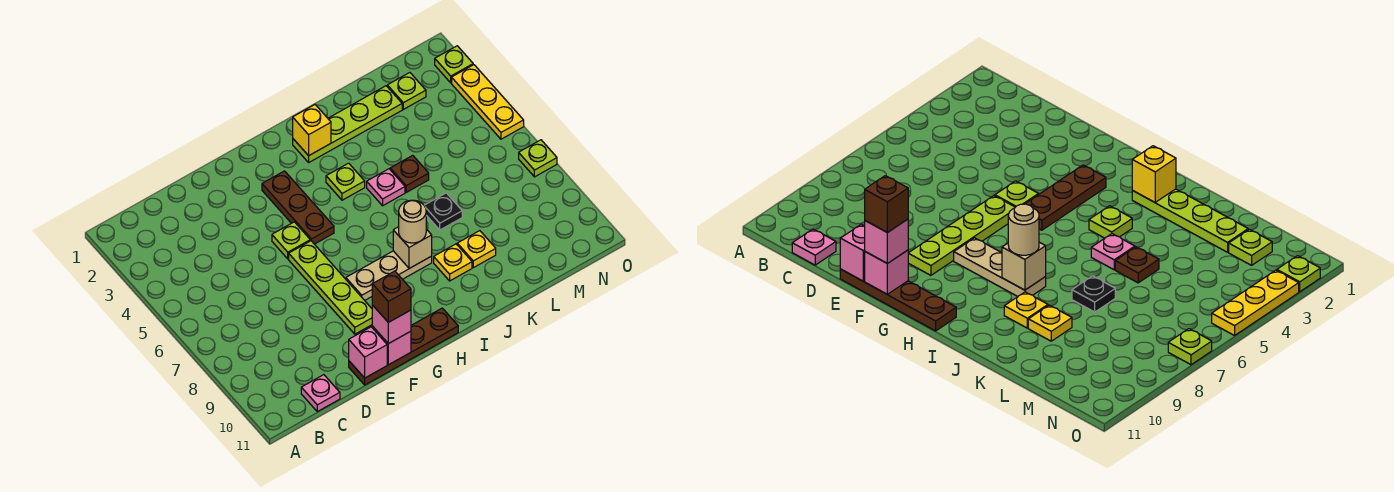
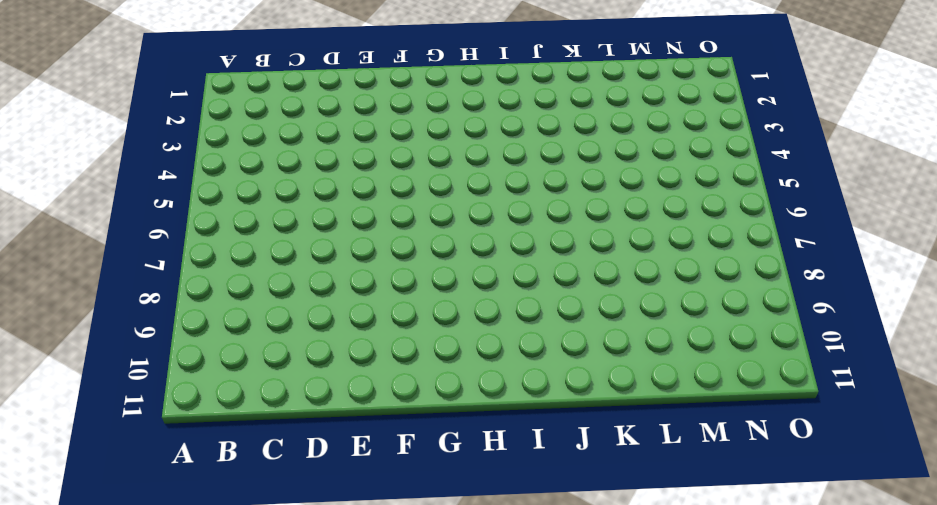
none -> pink 1x1 plate [301,375,340,412]
none -> brown 1x4 plate [349,308,458,385]
none -> lime 1x1 plate [272,222,310,259]

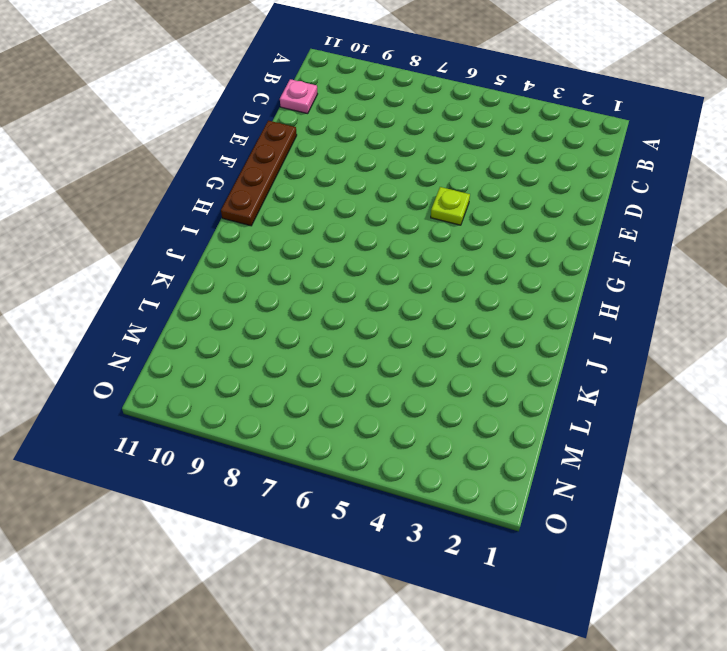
none -> lime 1x4 plate [289,241,372,334]
none -> brown 1x3 plate [262,171,334,244]
none -> tan 1x3 plate [346,251,432,300]

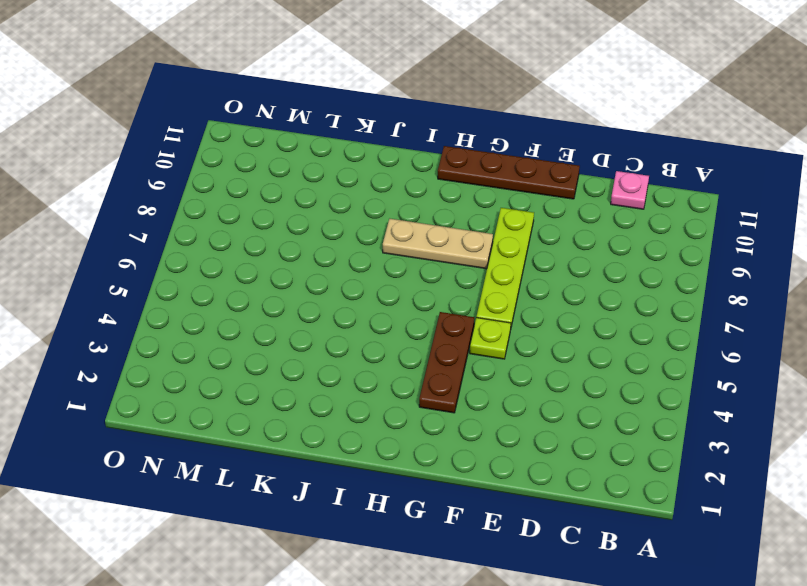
none -> lime 1x4 plate [293,86,402,162]
none -> lime 1x1 plate [326,163,365,200]
none -> pink 1x1 plate [367,169,405,206]

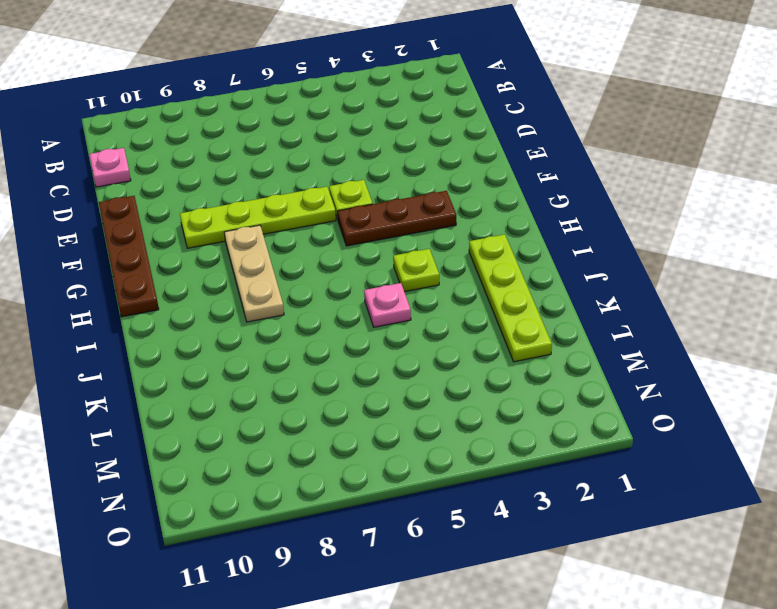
none -> yellow 1x1 plate [434,244,472,281]
none -> brown 1x1 plate [390,155,429,192]
none -> black 1x1 plate [424,193,462,230]

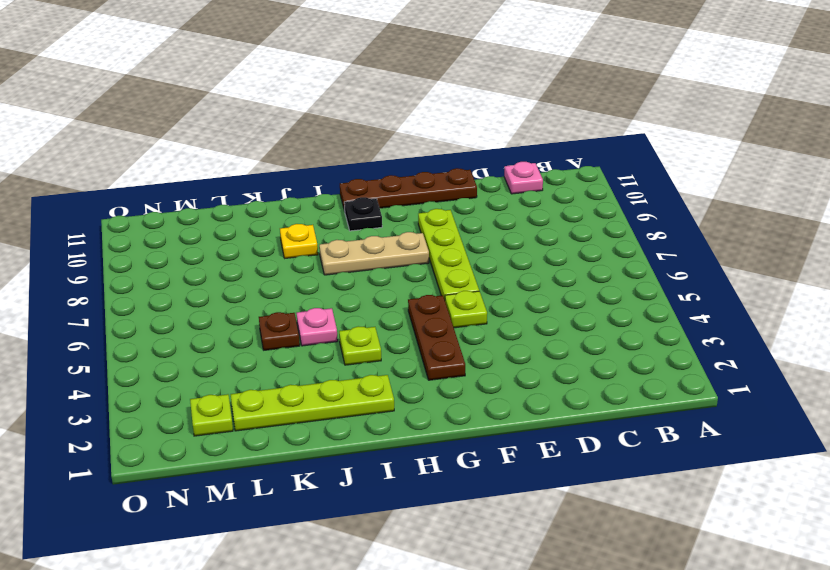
black 1x1 plate [344,197,382,231] -> black 1x1 plate moved to [424,193,462,230]
none -> yellow 1x1 plate [457,231,496,268]
none -> lime 1x1 plate [435,46,473,83]
none -> yellow 1x3 plate [452,65,524,139]

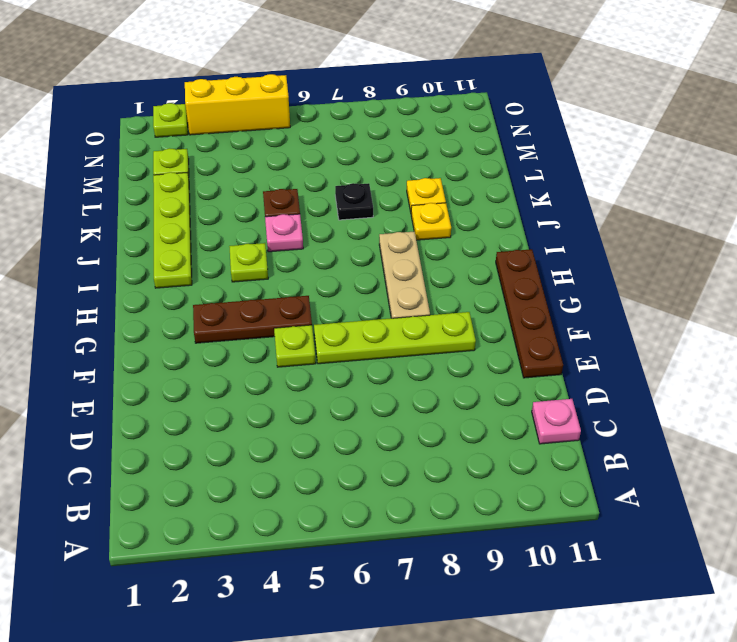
yellow 1x3 brick [185,74,290,135] -> yellow 1x3 plate [452,65,524,139]
none -> lime 1x1 plate [519,140,557,177]
none -> pink 1x1 brick [349,327,387,378]
none -> pink 1x1 brick [372,326,411,365]

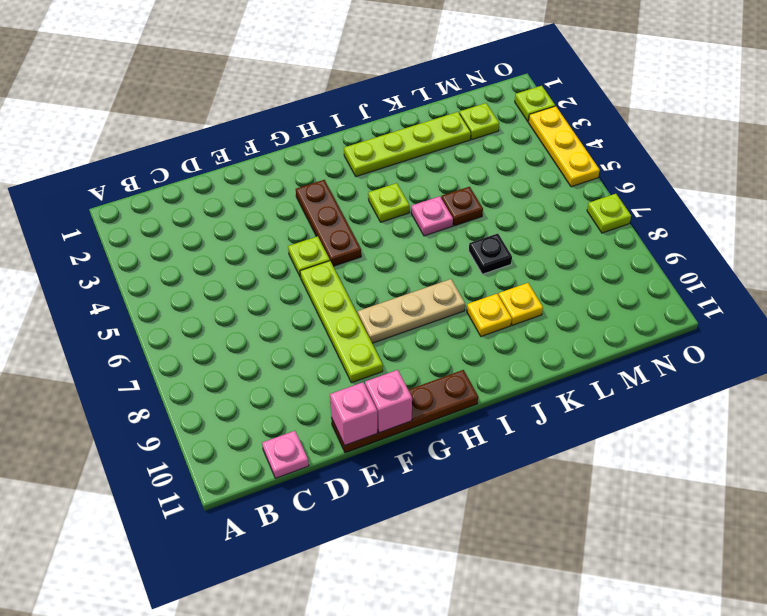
none -> yellow 1x1 brick [293,105,331,156]
none -> tan 1x1 brick [393,227,432,268]
none -> pink 1x1 brick [372,305,411,344]

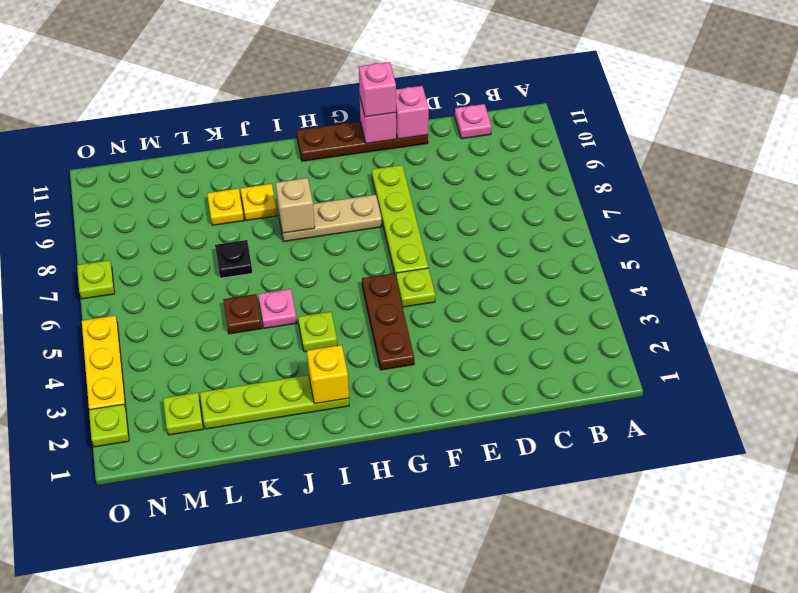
none -> tan 1x1 round brick [399,200,426,243]
none -> brown 1x1 brick [372,271,411,322]

